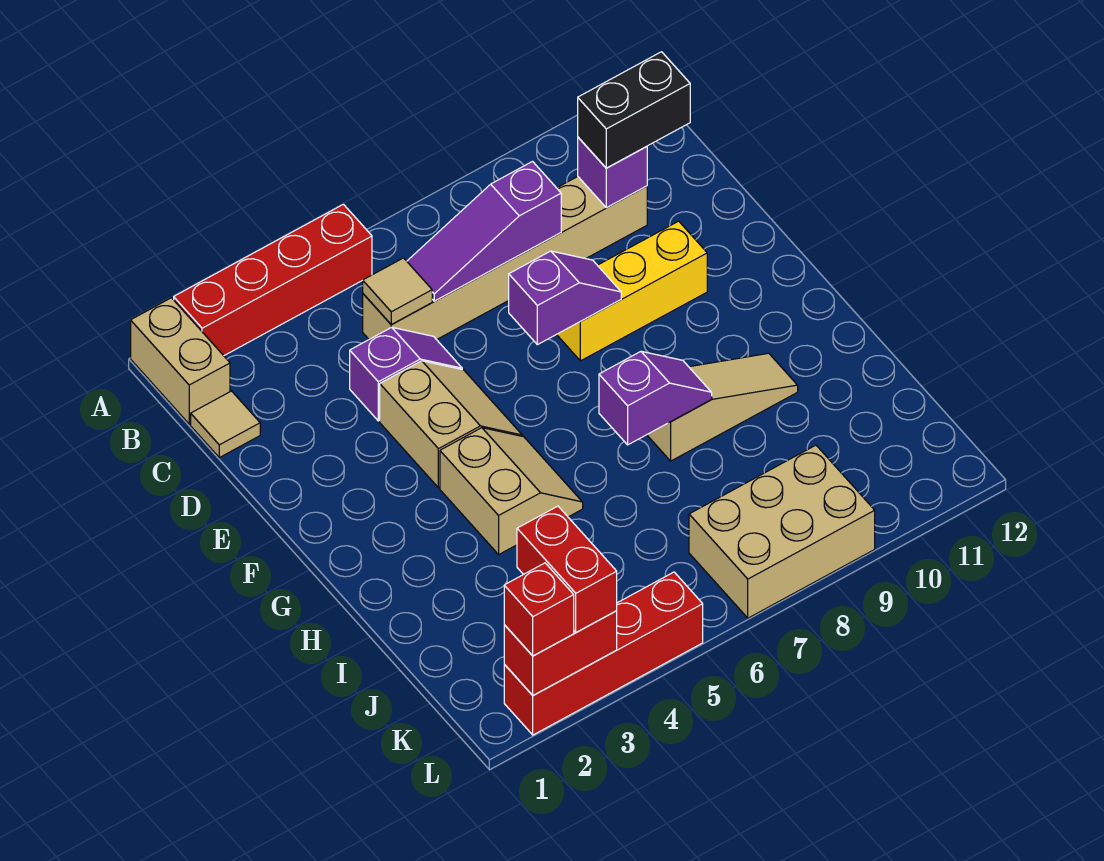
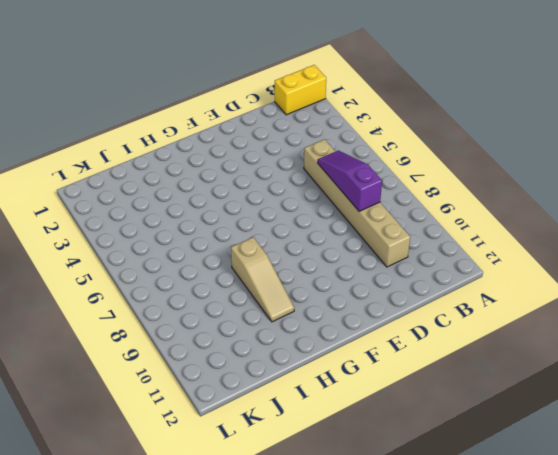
yellow 1x2 brick [275,65,326,115] -> tan 1x2 brick [131,298,230,424]
none -> red 1x4 brick [174,204,372,356]
none -> tan 1x1 tile [191,391,260,457]
none -> purple 1x2 slope [350,327,462,421]

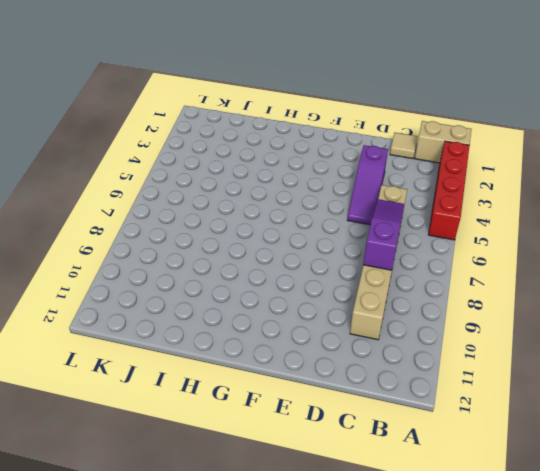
purple 1x3 slope [347,145,388,225] -> purple 1x2 slope [350,327,462,421]
none -> tan 2x2 slope [380,361,522,488]
none -> yellow 1x3 brick [557,221,707,361]
none -> tan 2x2 slope [440,428,583,554]

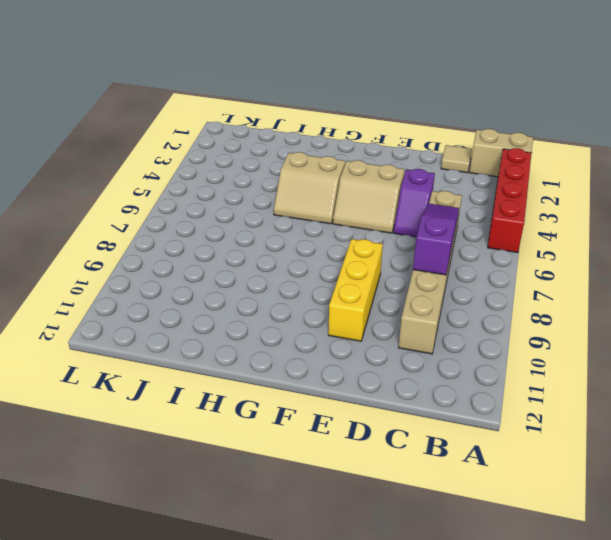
none -> tan 1x3 slope [647,353,798,461]
none -> tan 2x3 brick [689,445,875,618]
none -> red 1x4 brick [504,572,703,735]

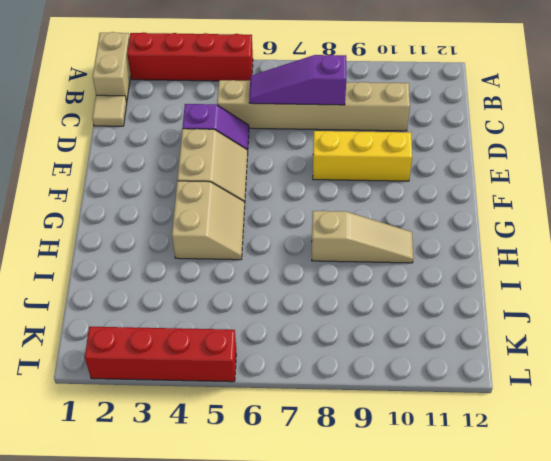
none -> tan 2x3 brick [689,445,875,618]
none -> tan 1x1 tile [363,258,432,325]
none -> purple 1x1 brick [578,137,647,208]

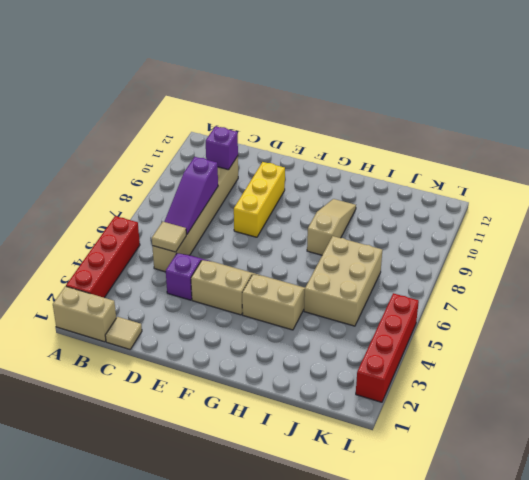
tan 2x3 brick [304,236,382,326] -> tan 2x3 brick moved to [689,445,875,618]
none -> purple 1x2 slope [509,251,621,345]
none -> purple 1x2 slope [599,351,712,445]
none -> red 1x2 brick [504,611,617,695]

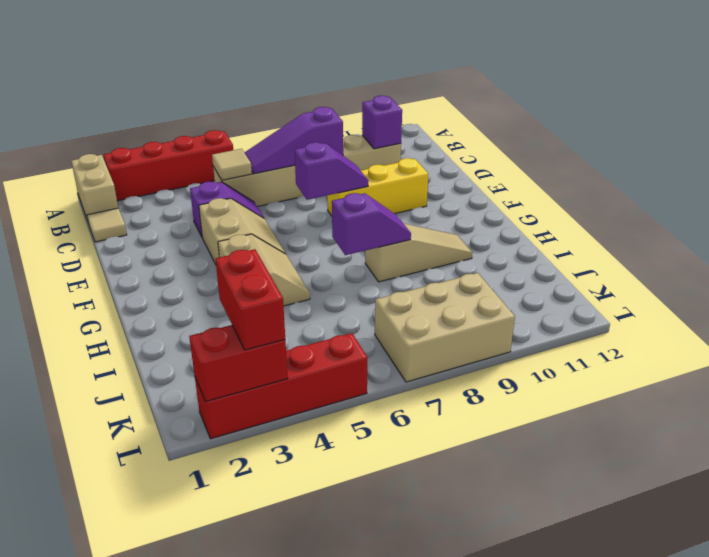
none -> black 1x2 brick [578,52,690,168]
none -> red 1x1 brick [504,563,574,656]

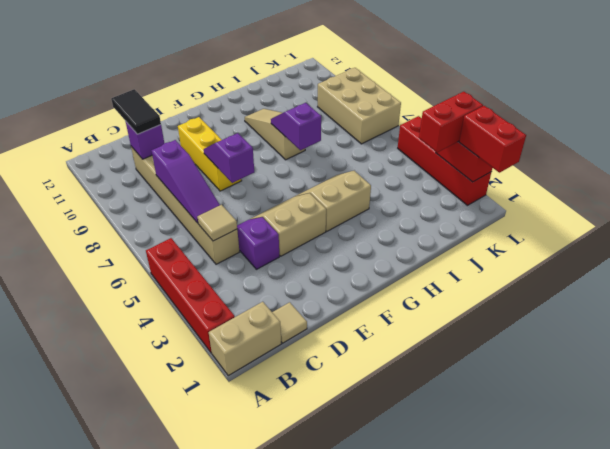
black 1x2 tile [111,89,161,134] -> black 1x2 brick [578,52,690,168]
red 1x2 brick [459,106,526,173] -> red 1x1 brick [504,563,574,656]

